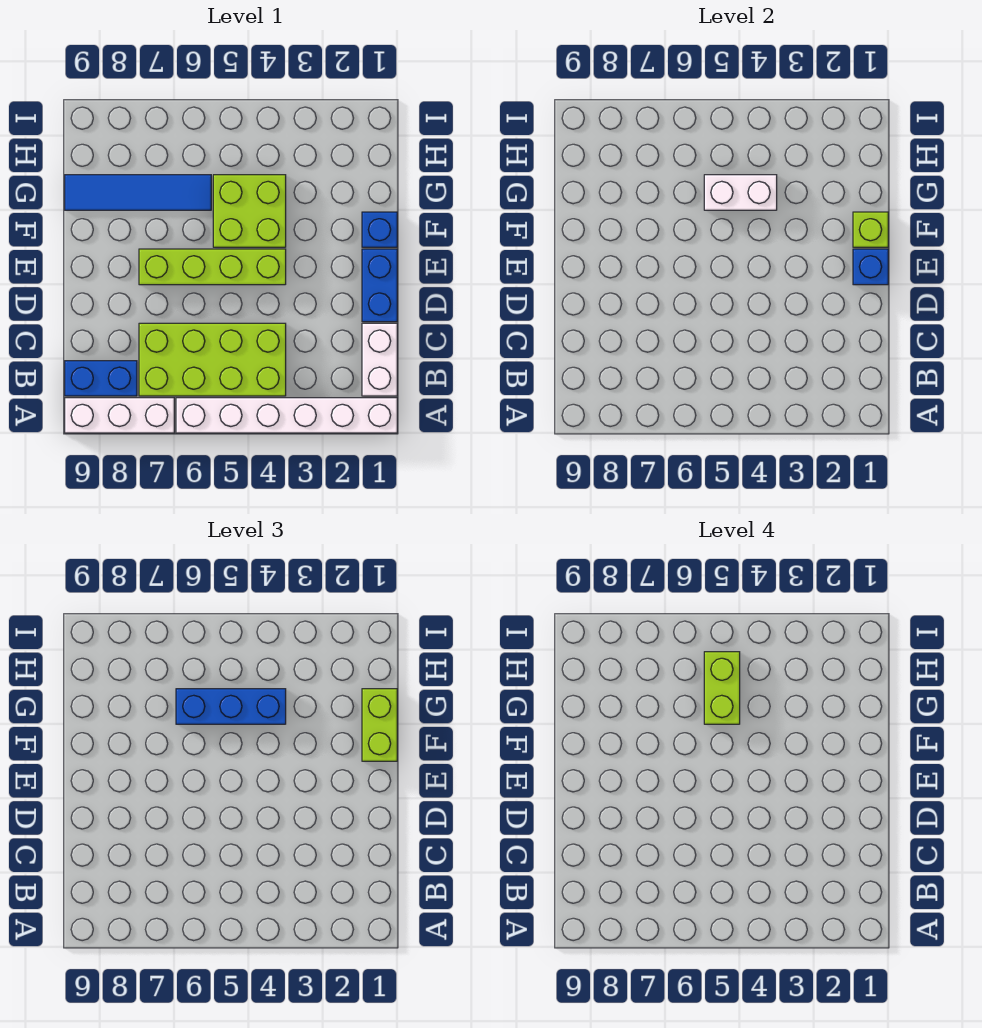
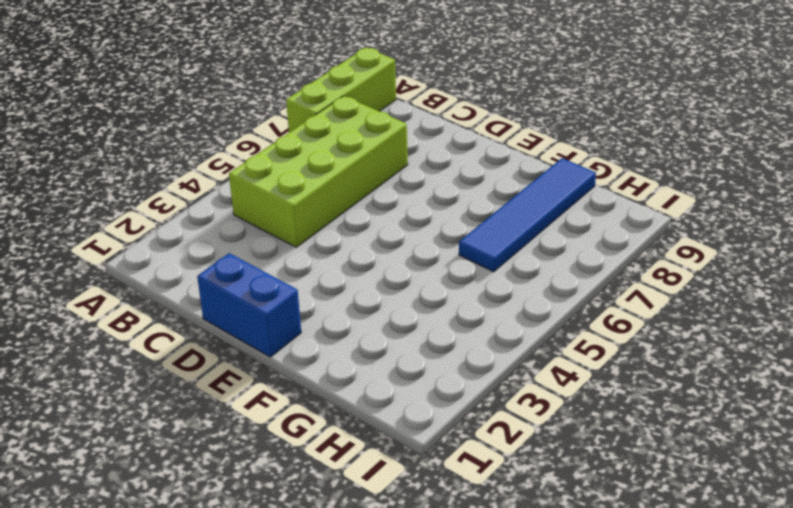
lime 1x3 brick [286,47,396,132] -> white 1x3 brick [65,398,174,433]
none -> white 1x6 brick [176,398,397,433]
none -> white 1x2 brick [362,323,397,396]
none -> blue 1x2 brick [65,361,137,396]

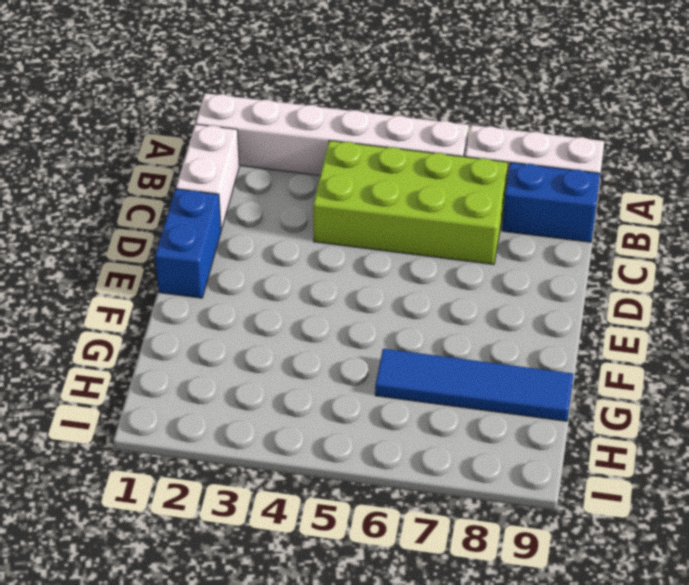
none -> lime 1x4 brick [139,249,286,285]
none -> blue 1x1 brick [362,212,397,247]
none -> lime 2x2 brick [213,175,286,247]

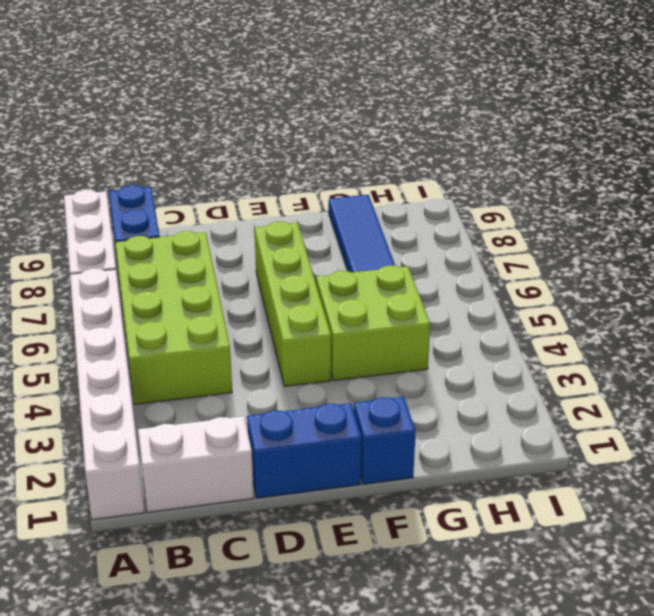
none -> blue 1x1 brick [853,249,888,285]
none -> lime 1x1 brick [853,212,888,247]
none -> white 1x2 brick [704,175,777,210]

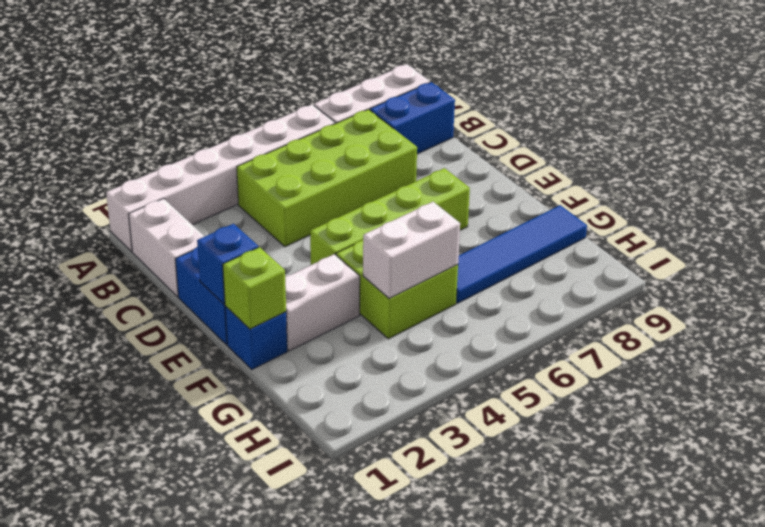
white 1x2 brick [285,254,360,351] -> none
none -> lime 1x2 brick [362,689,397,761]
none -> blue 1x3 brick [176,689,286,724]
none -> lime 1x2 brick [704,652,740,724]

